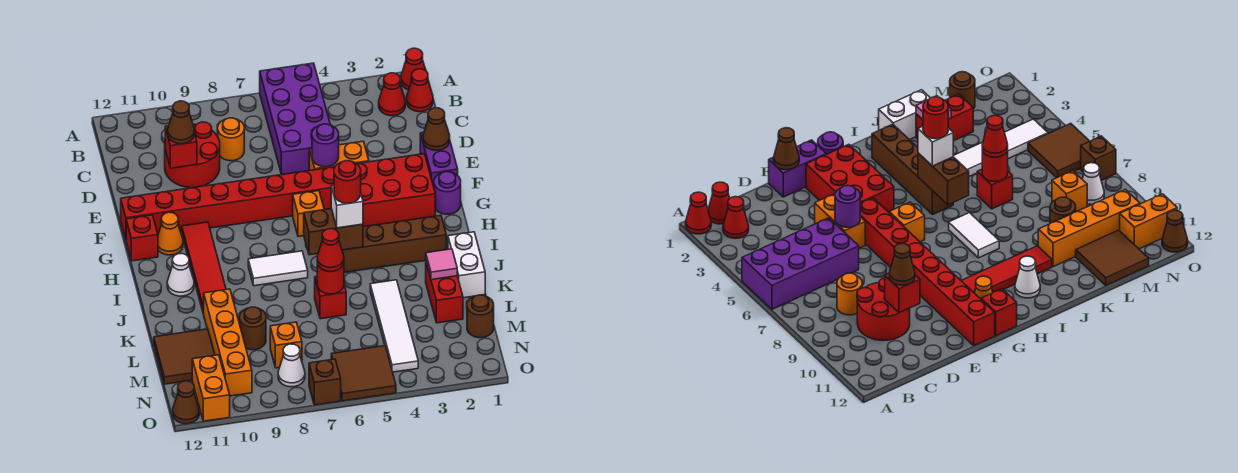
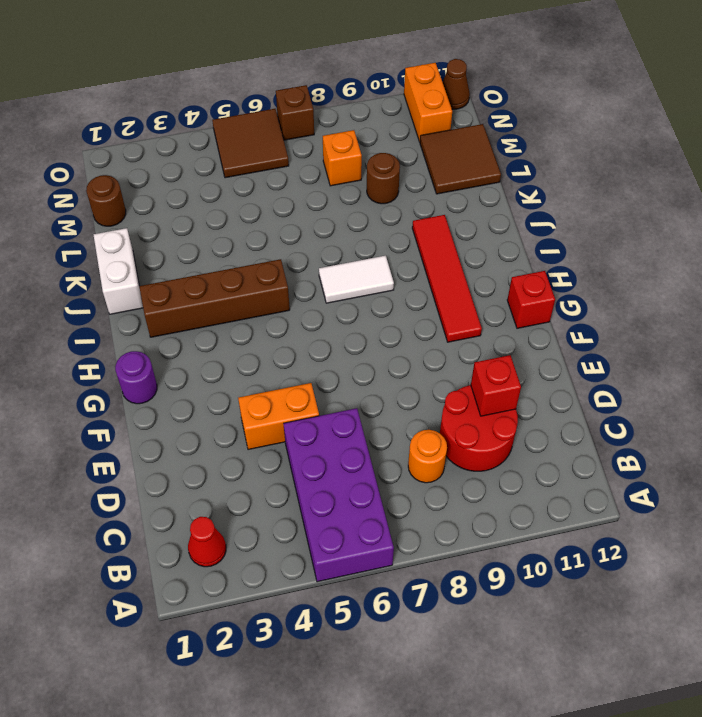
none -> red 1x1 cone [401,48,426,90]
none -> red 1x1 cone [406,69,433,112]
none -> purple 1x2 brick [420,132,458,187]
none -> red 2x3 brick [357,154,435,227]

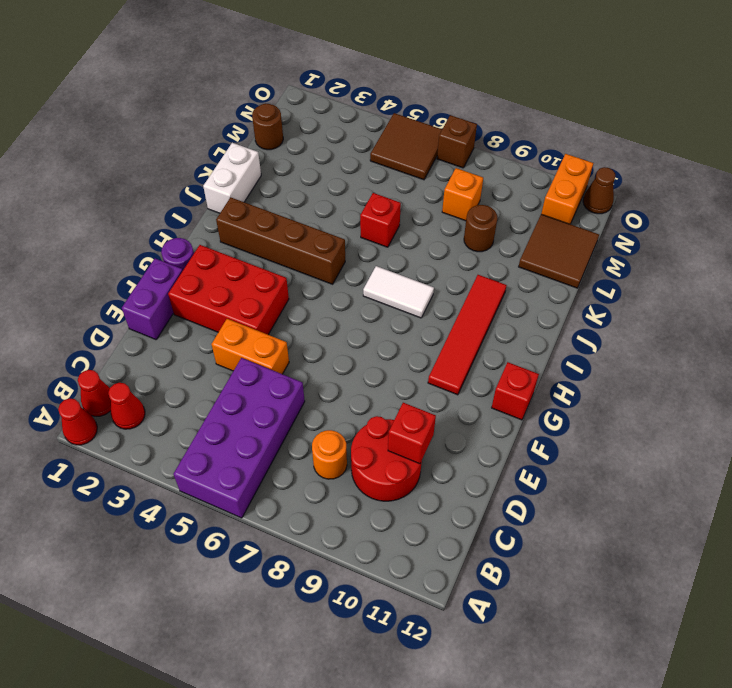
none -> red 1x8 brick [121,167,335,239]
none -> orange 1x1 brick [293,191,324,236]
none -> orange 1x1 cone [158,212,183,255]
none -> white 1x1 cone [167,254,194,296]

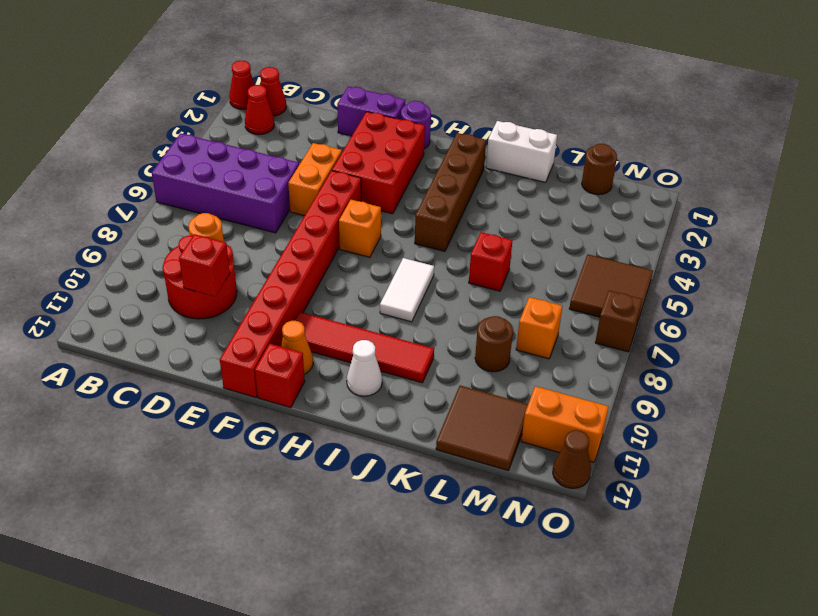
none -> red 1x2 brick [426,263,463,323]
none -> white 1x4 tile [370,280,418,372]
none -> orange 1x4 brick [204,289,252,396]
none -> white 1x1 cone [278,344,305,387]

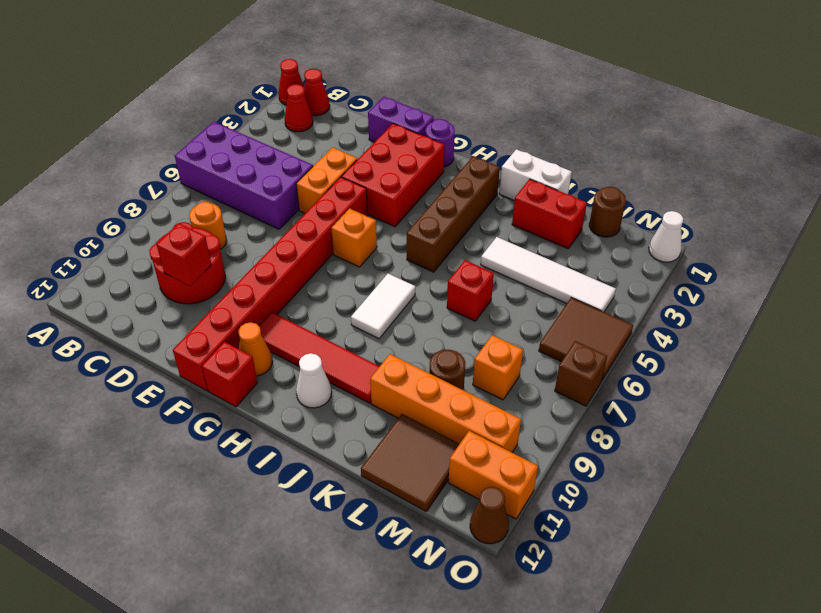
white 1x1 cone [649,211,683,262] -> white 1x1 cone moved to [278,344,305,387]
none -> brown 1x1 cone [423,108,450,150]
none -> purple 1x1 round brick [312,124,339,167]
none -> brown 1x2 brick [304,209,363,255]
none -> pink 1x1 tile [426,249,457,280]

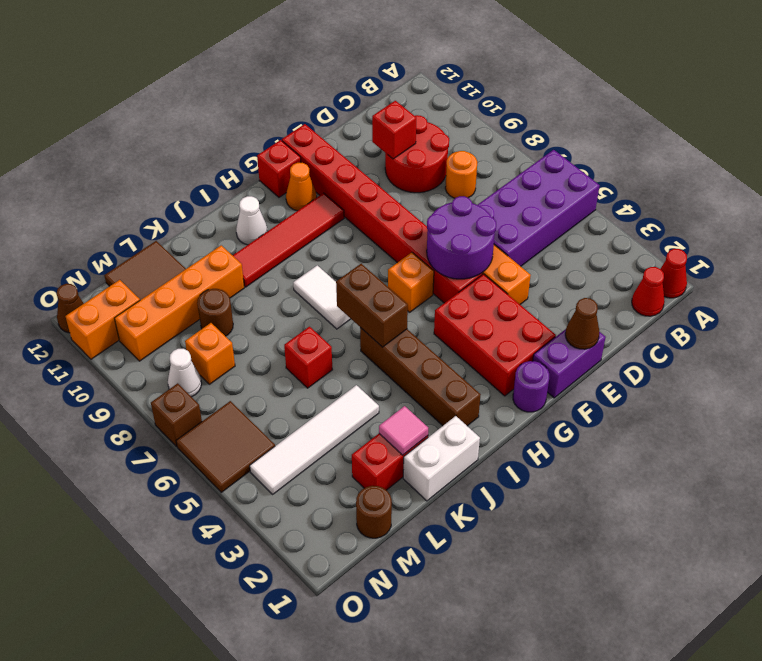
purple 2x2 round brick [427,196,496,279] -> purple 1x1 round brick [312,124,339,167]
none -> red 1x1 cone [379,73,405,116]
none -> red 1x1 round brick [317,264,344,294]
none -> brown 1x1 cone [168,101,194,144]
none -> white 1x1 brick [331,186,363,228]

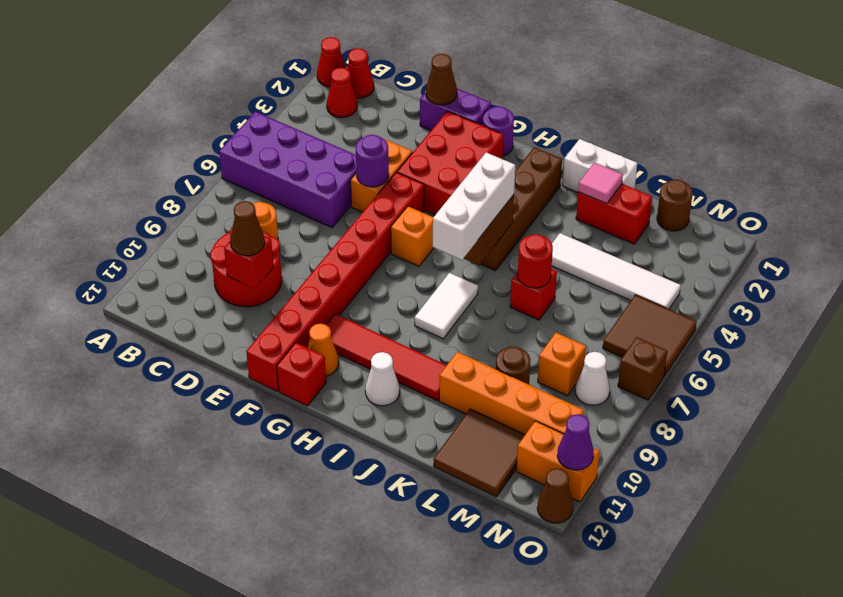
white 1x3 brick [433,152,515,260] -> white 1x1 brick [331,186,363,228]
purple 1x1 cone [557,414,594,470] -> none
none -> red 1x1 cone [317,229,344,271]
none -> red 1x1 round brick [334,161,361,203]

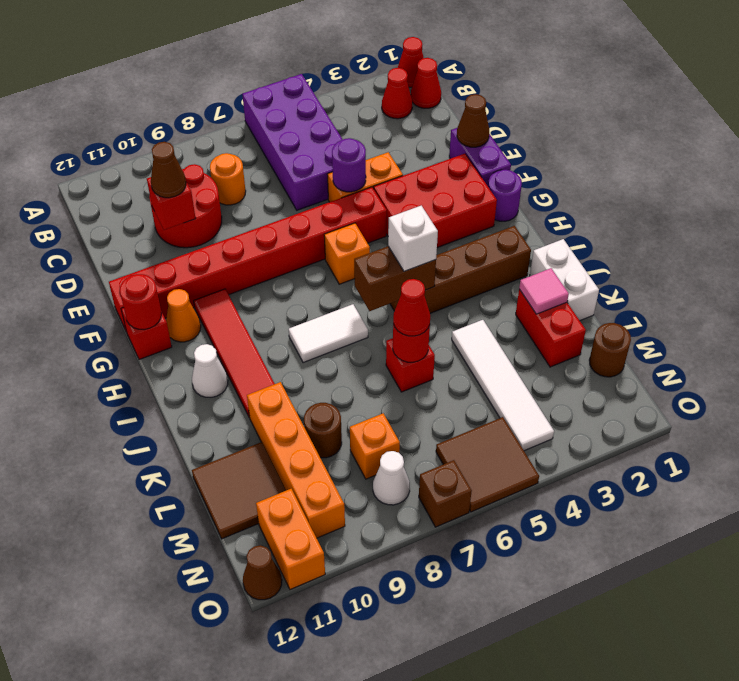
red 1x1 round brick [120,274,162,330] -> red 1x1 round brick moved to [334,161,361,203]

